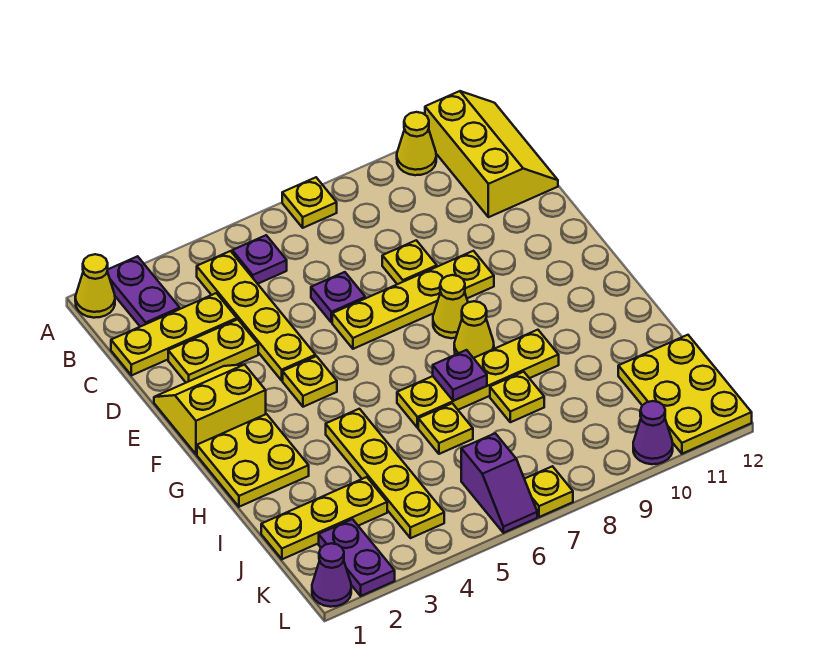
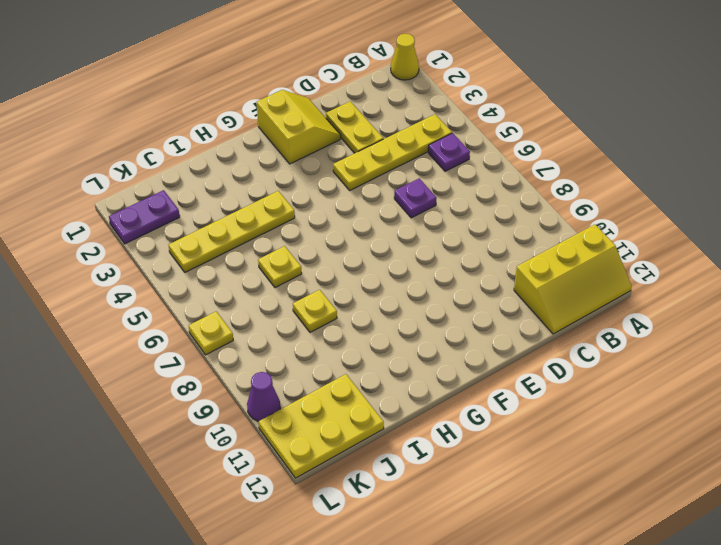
none -> purple 1x2 plate [107,256,180,327]
none -> yellow 1x1 plate [282,177,337,228]
none -> yellow 1x1 cone [397,112,436,175]

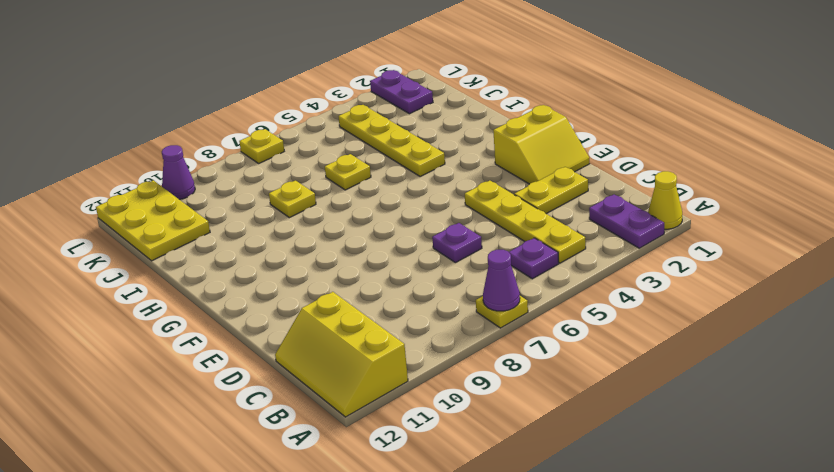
purple 1x1 cone [483,250,520,311] -> purple 1x1 cone moved to [312,543,351,607]
none -> yellow 1x1 cone [397,112,436,175]
none -> yellow 1x3 plate [111,293,237,375]
none -> yellow 1x1 plate [382,240,437,284]

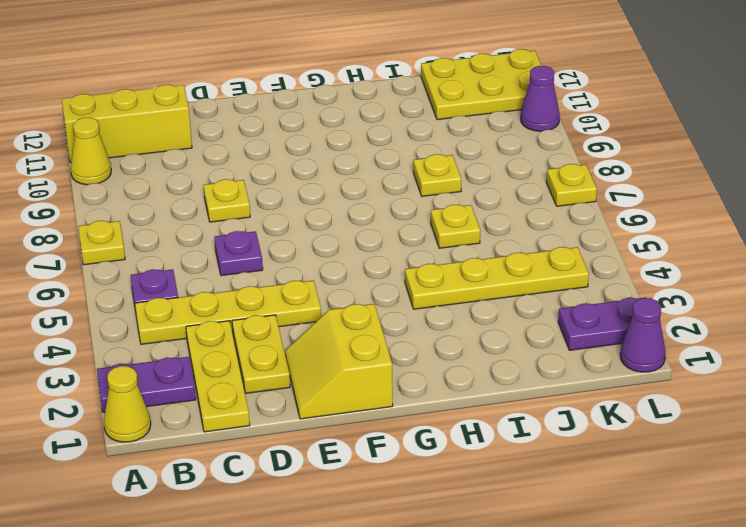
none -> yellow 1x4 plate [332,251,494,349]
none -> yellow 1x1 plate [283,356,337,407]
none -> yellow 1x1 cone [433,275,468,338]

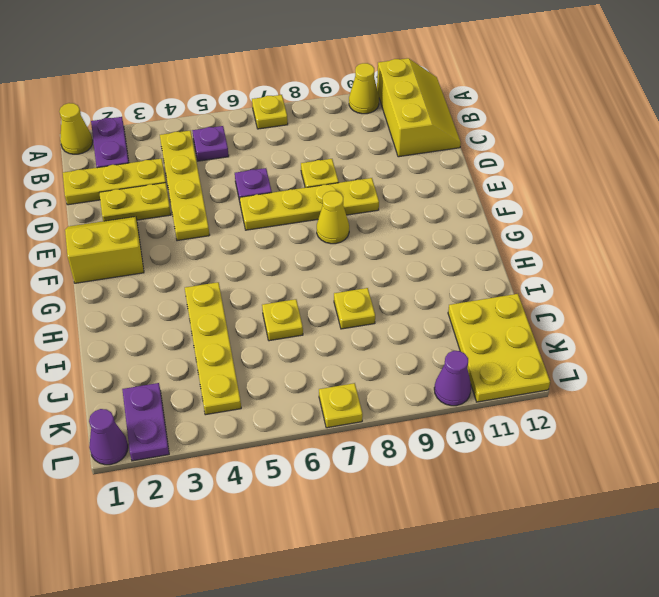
none -> yellow 1x1 plate [283,356,337,407]
none -> yellow 2x2 plate [197,414,309,507]
none -> yellow 1x1 cone [454,301,494,358]

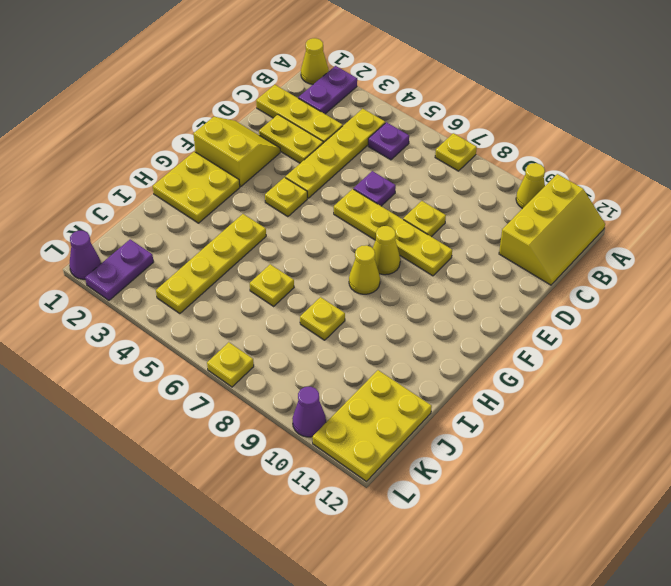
none -> yellow 1x4 plate [397,330,559,428]
none -> yellow 1x3 plate [261,477,387,559]
none -> purple 1x2 slope [461,433,537,533]

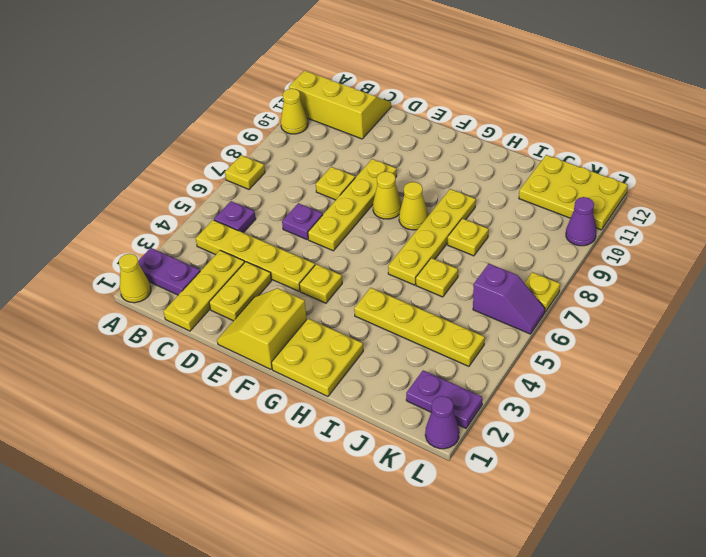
none -> yellow 1x3 plate [261,477,387,559]
none -> purple 1x1 plate [433,350,487,401]

